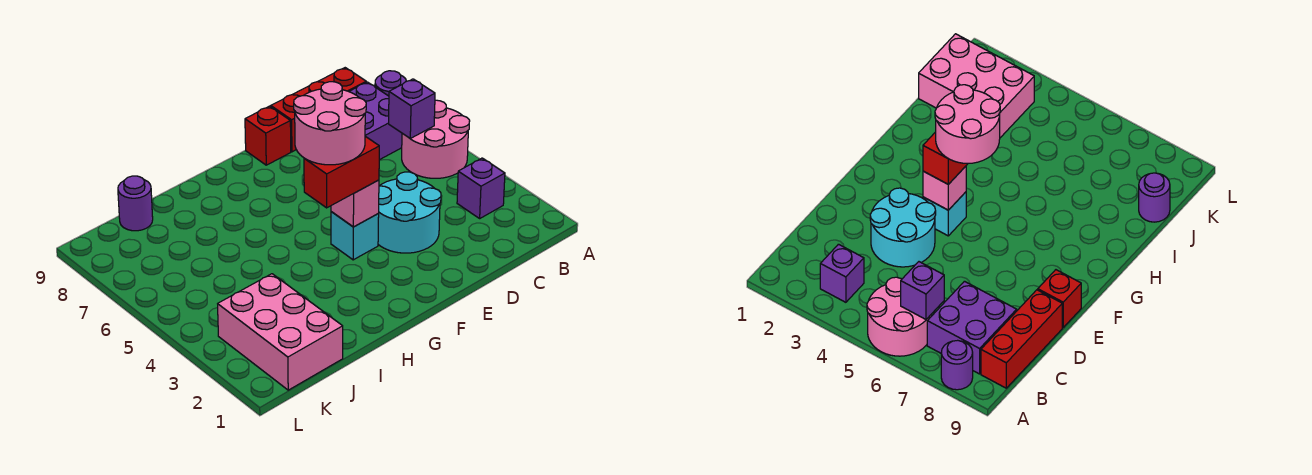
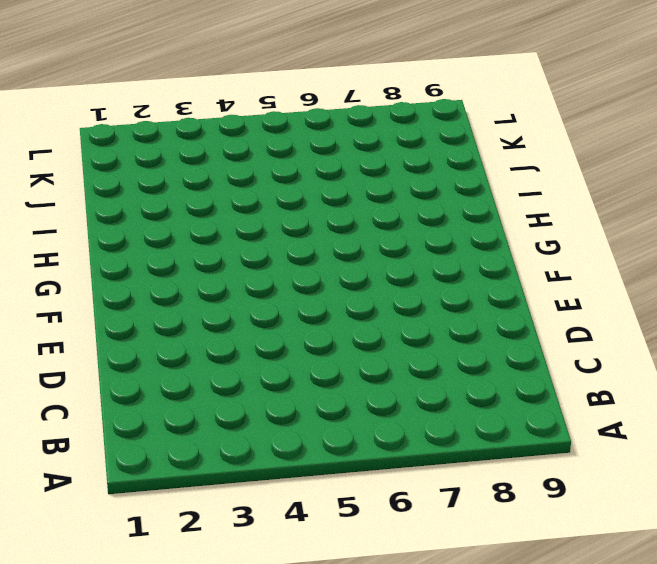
none -> pink 2x2 round brick [402,100,470,178]
none -> purple 1x1 round brick [375,71,407,96]
none -> purple 1x1 brick [457,158,505,218]

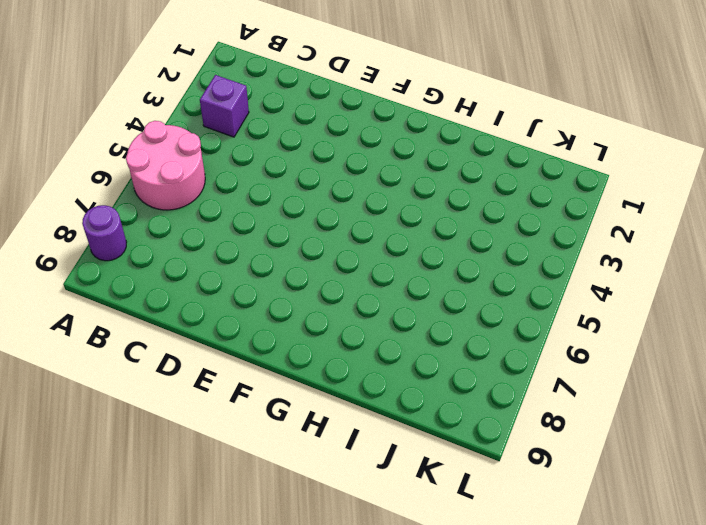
none -> purple 2x2 brick [349,82,402,160]
none -> red 1x3 brick [271,68,366,152]
none -> cyan 2x2 round brick [378,172,441,253]

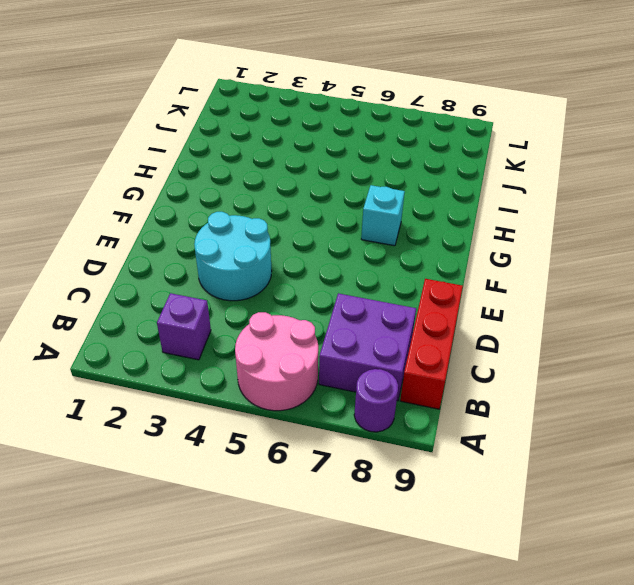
cyan 1x1 brick [361,185,405,246] -> cyan 1x1 brick moved to [331,212,379,260]
none -> red 1x1 brick [245,106,291,165]
none -> pink 2x3 brick [218,274,343,390]
none -> purple 1x1 round brick [118,176,153,231]

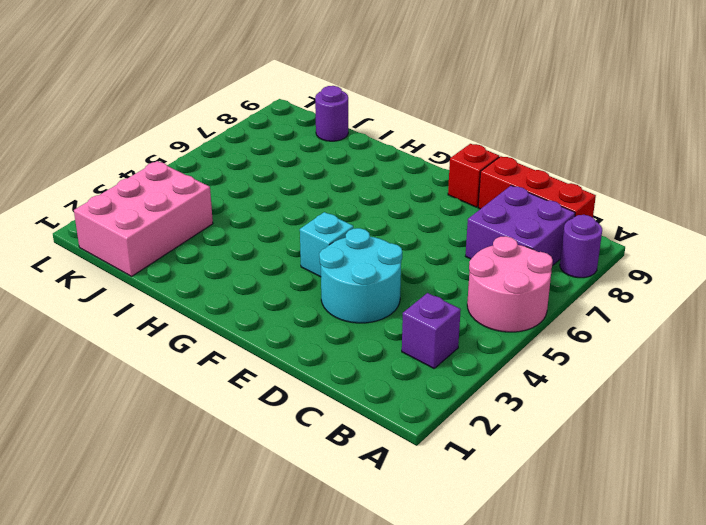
none -> purple 1x1 brick [389,79,435,139]
none -> pink 1x1 brick [331,180,379,227]
none -> red 1x2 brick [304,136,379,208]

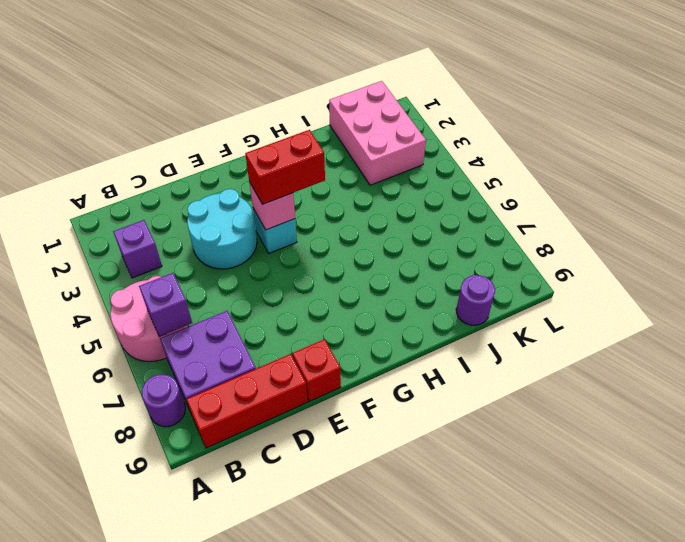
none -> pink 2x2 round brick [294,82,366,165]

